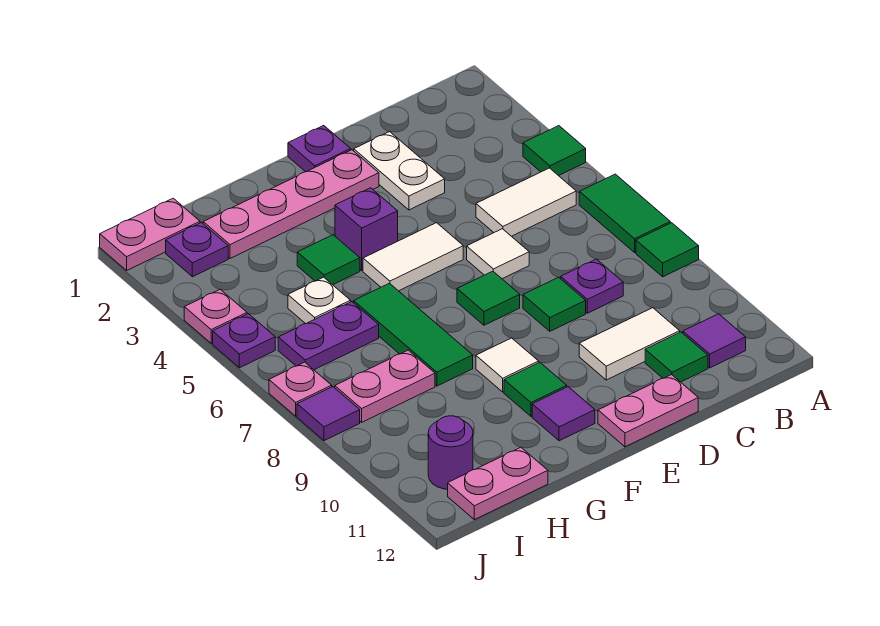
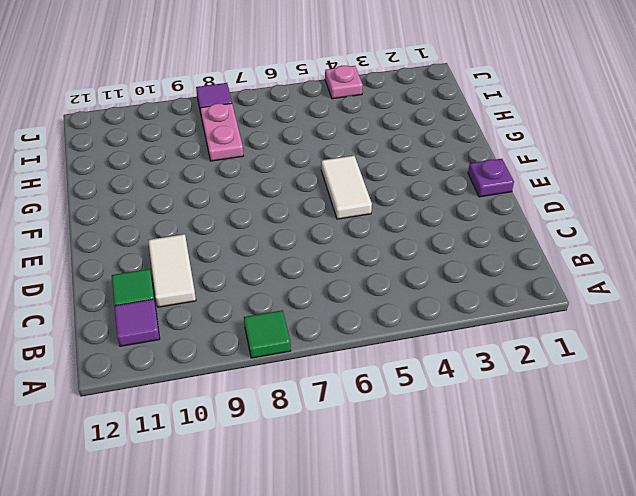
none -> green 1x1 tile [523,126,586,176]
none -> green 1x2 tile [579,174,670,252]
none -> white 1x2 tile [476,168,576,236]
none -> purple 1x1 plate [561,259,623,313]

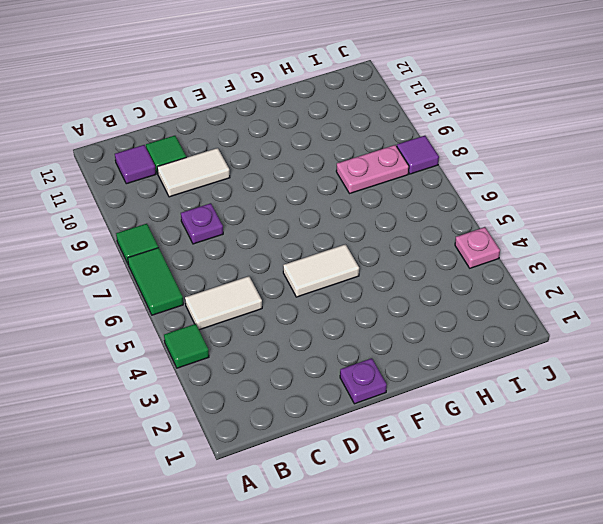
none -> white 1x2 plate [354,132,445,210]
none -> white 1x1 tile [467,229,529,279]
none -> green 1x1 tile [523,277,586,331]
none -> pink 1x2 plate [598,375,698,447]

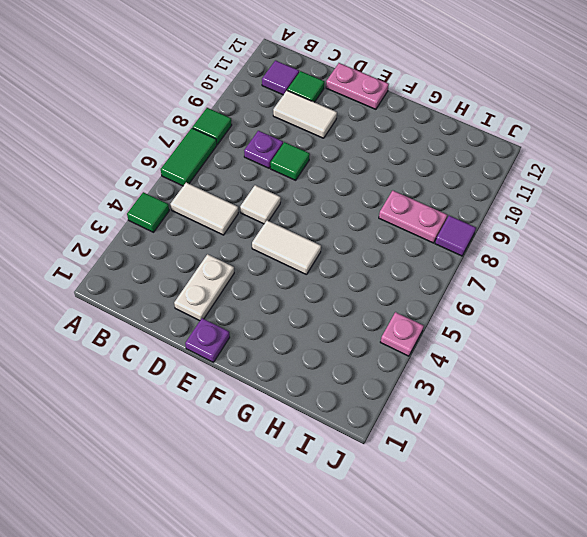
none -> pink 1x4 plate [203,150,379,258]
none -> green 1x1 tile [457,271,520,325]
none -> purple 1x1 brick [335,188,398,270]
none -> white 1x1 tile [476,338,539,392]

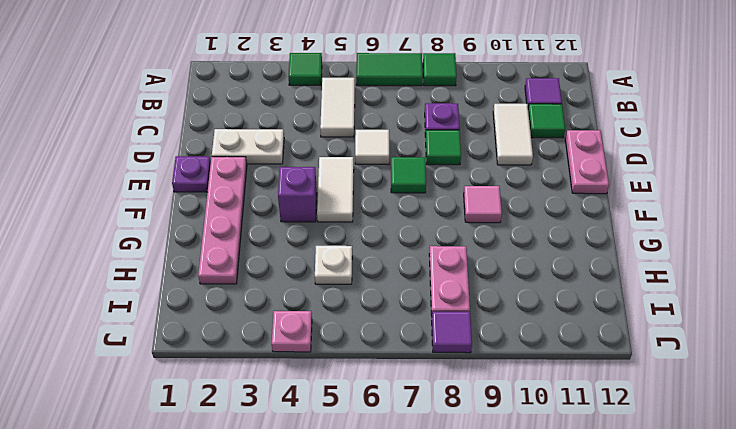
pink 1x1 tile [464,186,502,223] -> white 1x1 tile [476,338,539,392]
none -> green 1x1 tile [504,362,567,416]
none -> purple 1x1 tile [532,387,595,441]
none -> green 1x1 tile [297,235,360,285]
none -> green 1x3 tile [354,283,473,386]

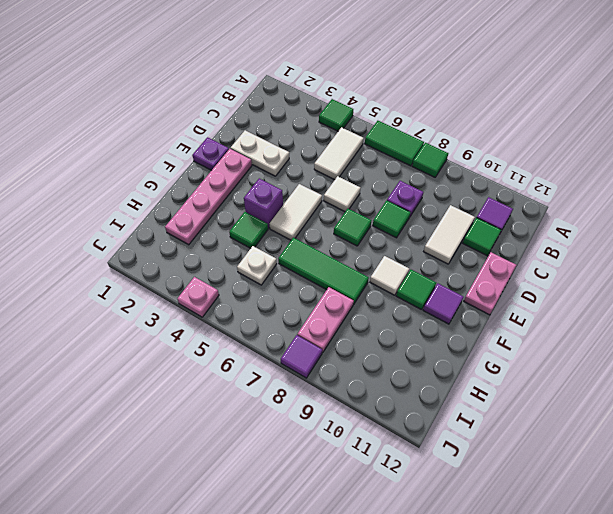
none -> purple 1x2 plate [278,301,379,370]
none -> pink 1x2 plate [448,447,548,520]
none -> pink 1x2 plate [100,198,200,270]
none -> purple 1x1 plate [166,223,228,277]

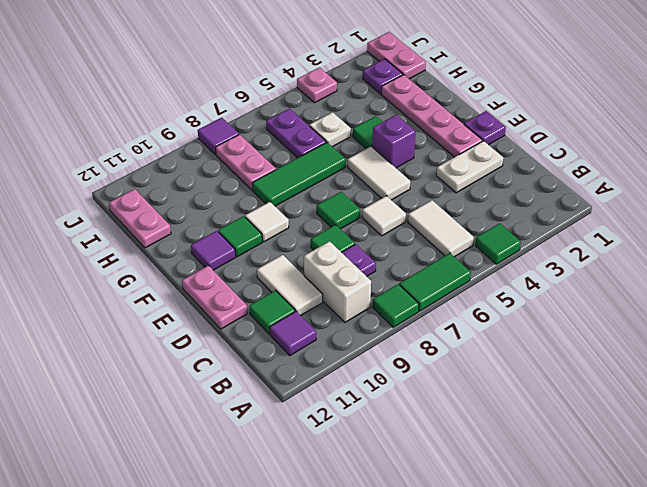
white 1x2 brick [304,241,371,322] -> none
none -> purple 1x1 round brick [428,416,473,489]
none -> purple 1x1 plate [213,314,275,368]
none -> pink 1x1 plate [269,362,332,416]

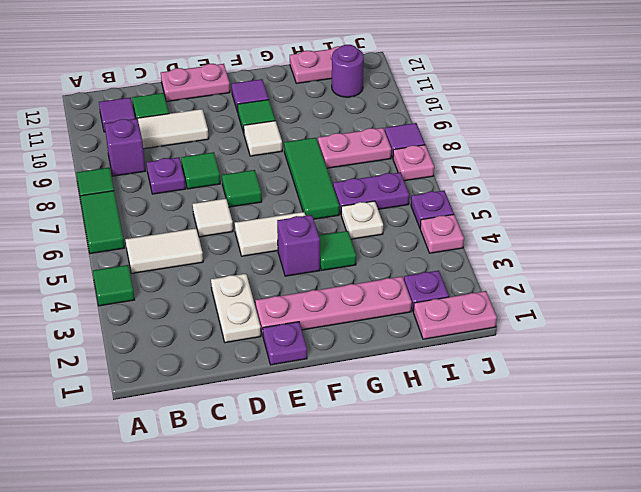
purple 1x1 brick [105,119,146,176] -> none

